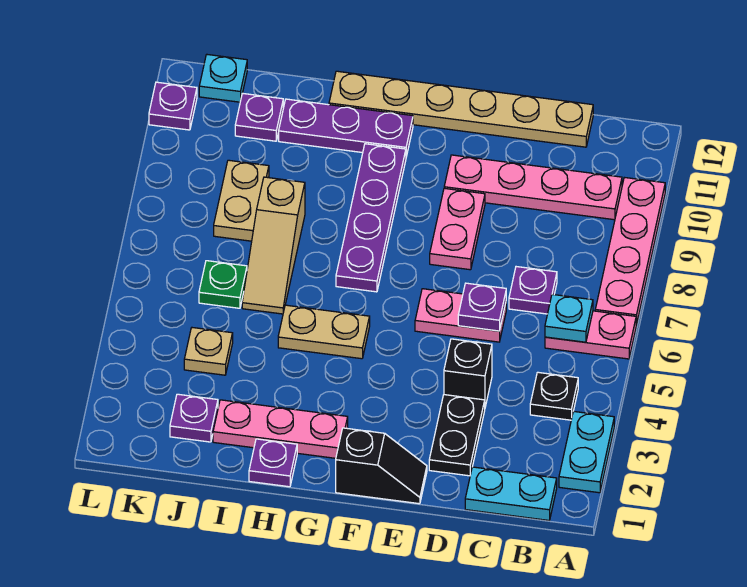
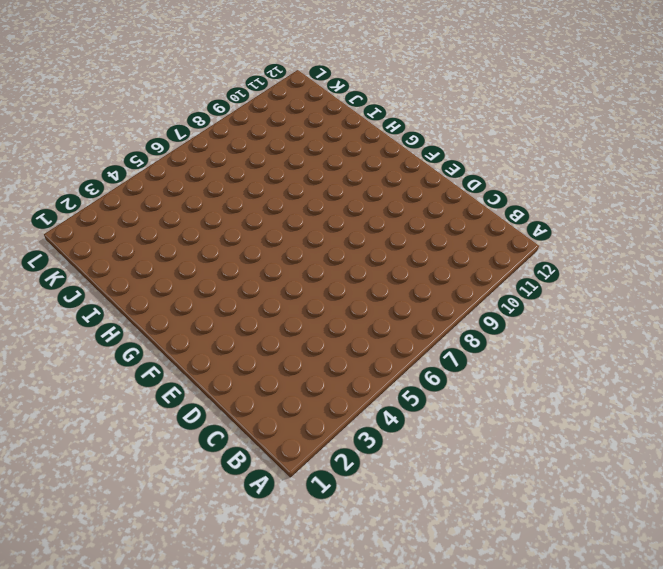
none -> cyan 1x2 plate [559,411,614,493]
none -> pink 1x2 plate [545,311,636,359]
none -> pink 1x4 plate [595,177,665,325]

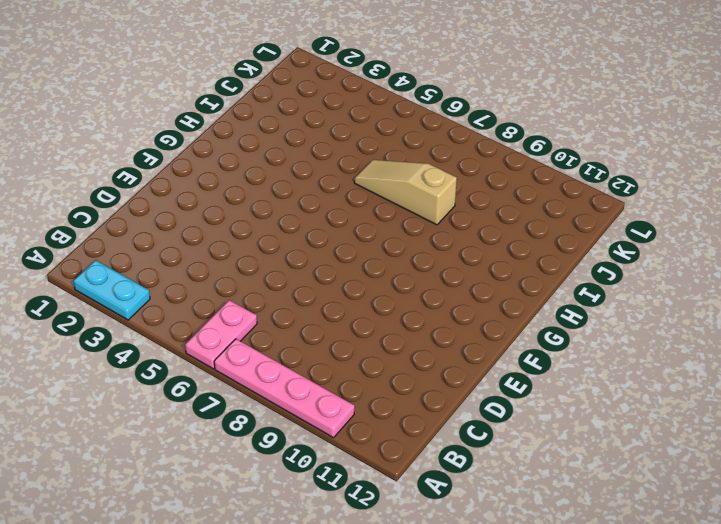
none -> cyan 1x2 plate [465,467,557,520]
none -> black 1x1 plate [530,372,578,420]
none -> pink 1x4 plate [444,155,622,220]

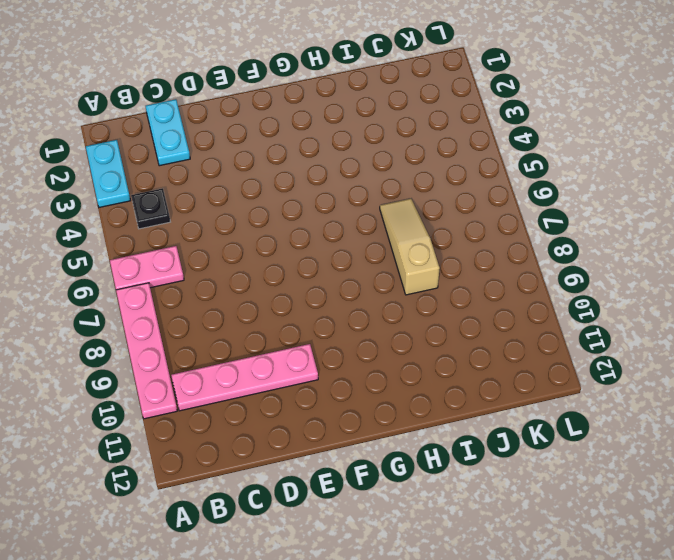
cyan 1x2 plate [146,99,190,166] -> cyan 1x2 plate turned to [465,467,557,520]
none -> purple 1x1 plate [509,267,557,314]
none -> tan 1x6 plate [329,71,593,147]
none -> black 1x2 plate [429,395,485,476]

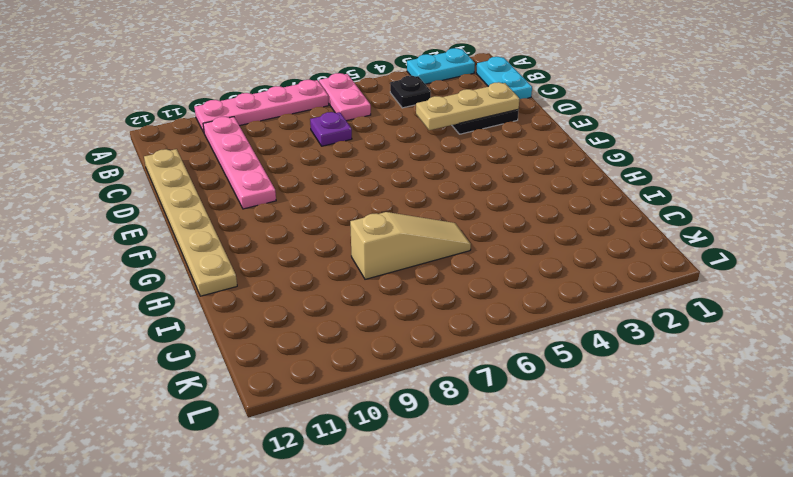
tan 1x3 plate [416,82,519,130] -> none
none -> black 1x1 brick [444,339,492,407]
none -> pink 1x2 plate [415,289,506,342]
none -> black 1x2 slope [336,428,427,504]

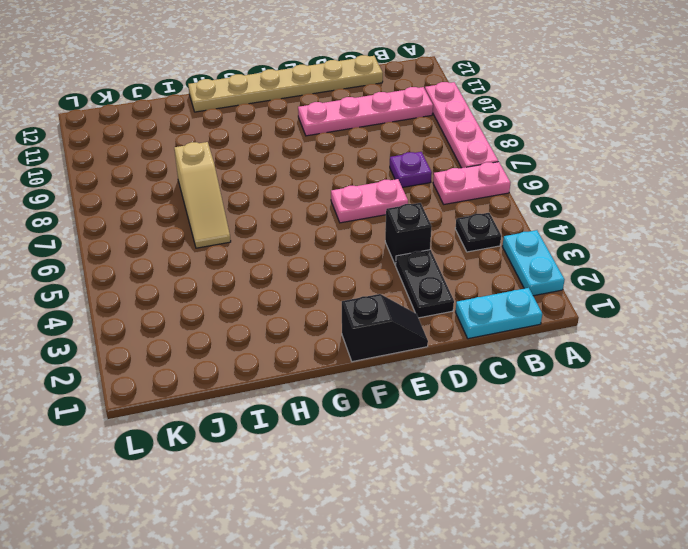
none -> pink 1x2 plate [430,188,485,270]
none -> pink 1x3 plate [213,400,348,458]
none -> tan 1x2 plate [278,305,370,359]

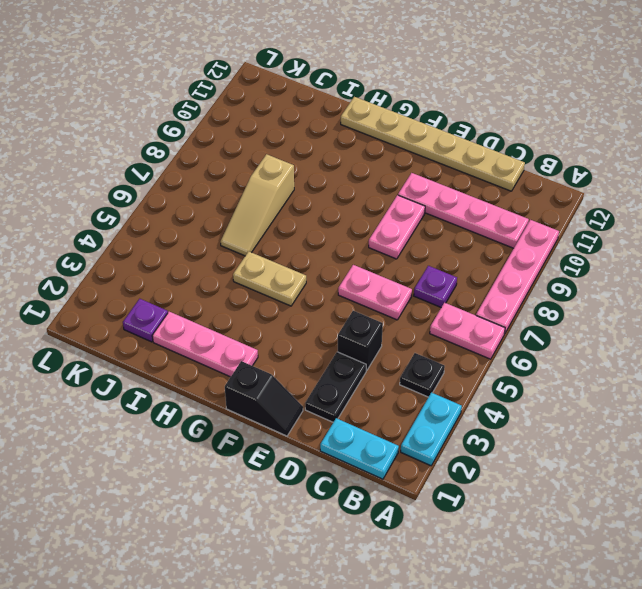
none -> purple 1x4 plate [336,144,406,292]
none -> purple 1x3 plate [279,99,413,157]
none -> purple 1x1 plate [249,439,297,487]

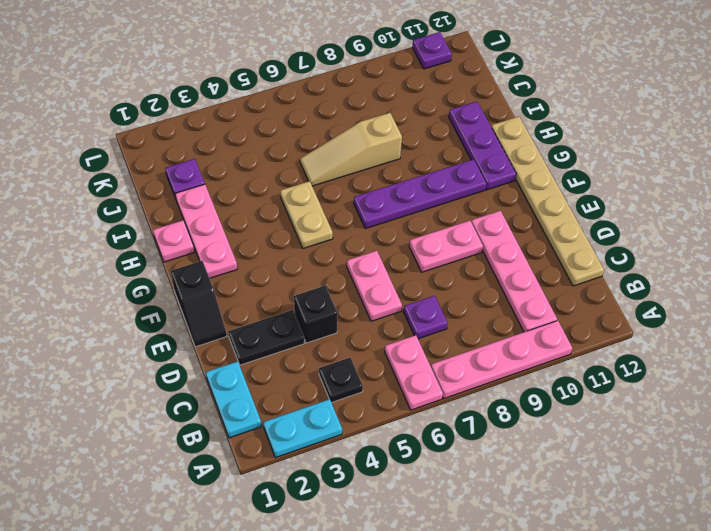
pink 1x1 plate [153,220,194,262] -> purple 1x1 plate [249,439,297,487]
none -> tan 1x1 plate [184,328,233,375]
none -> green 1x1 plate [199,261,247,308]
none -> tan 1x2 plate [214,160,269,241]

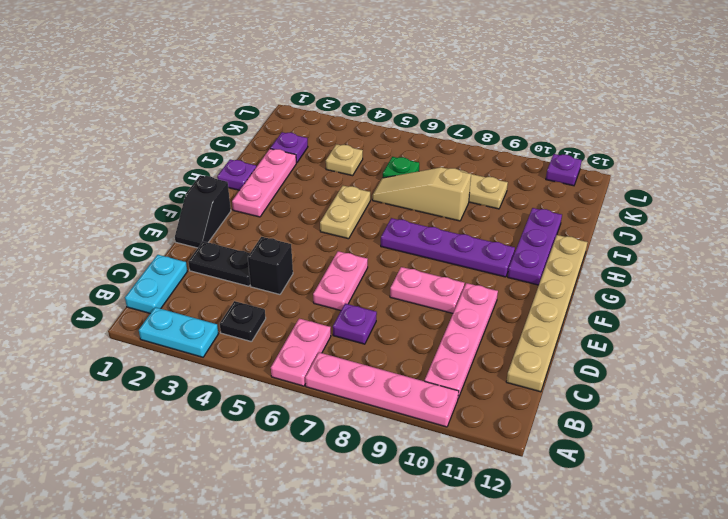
none -> purple 1x1 plate [235,93,283,141]
none -> cyan 1x1 plate [199,55,247,102]
none -> cyan 1x1 plate [545,294,593,342]

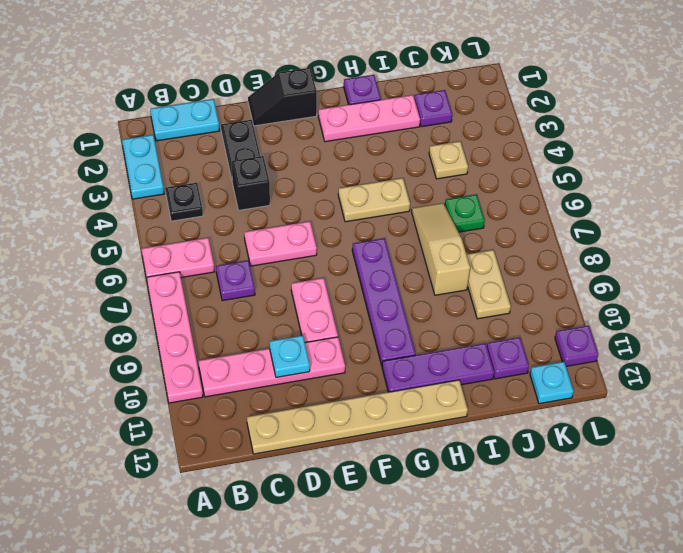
cyan 1x1 plate [269,336,310,377] -> cyan 1x1 plate moved to [545,294,593,342]
none -> purple 1x1 plate [458,283,506,331]

